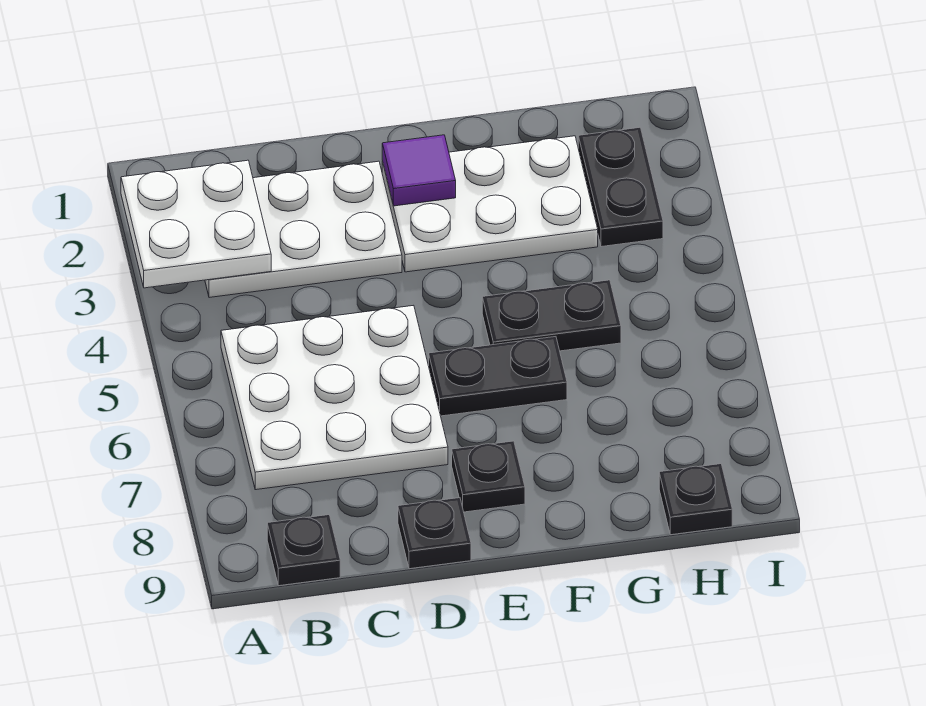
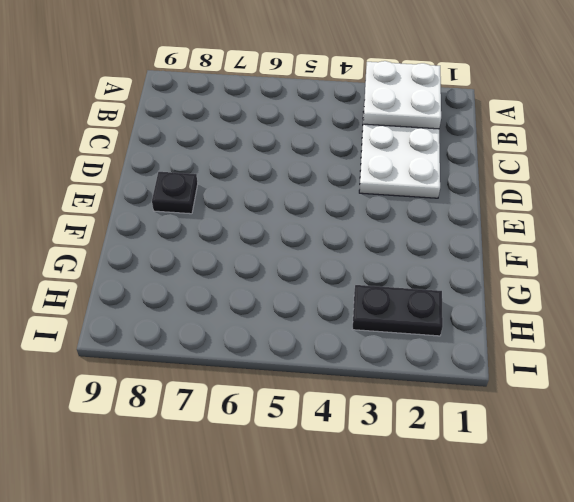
none -> white 3x3 plate [221,305,448,490]
none -> black 1x1 plate [267,515,340,586]
none -> black 1x1 plate [398,498,471,569]

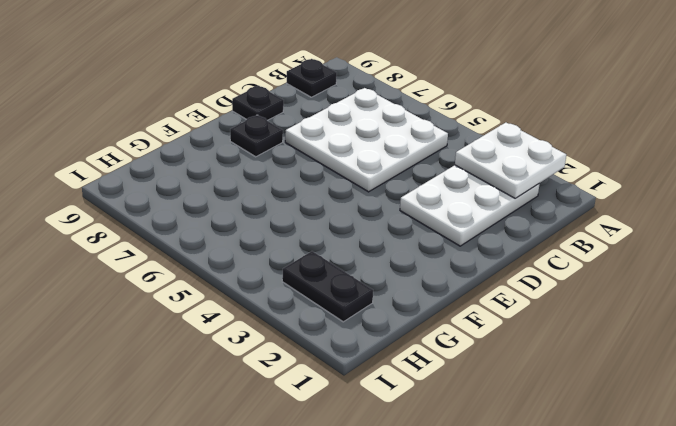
none -> white 2x3 plate [382,136,598,272]
none -> black 1x2 plate [429,337,567,416]
none -> black 1x2 plate [482,280,621,351]

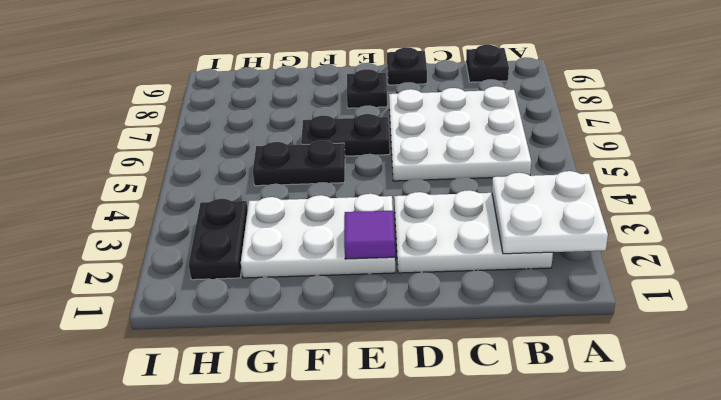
none -> black 1x1 plate [659,464,732,535]

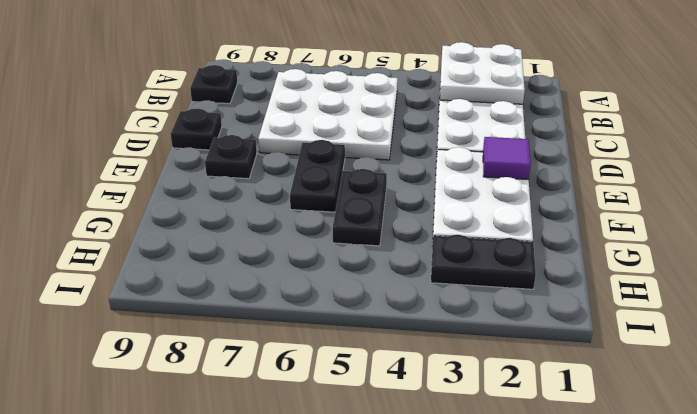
none -> black 1x1 plate [659,464,732,535]

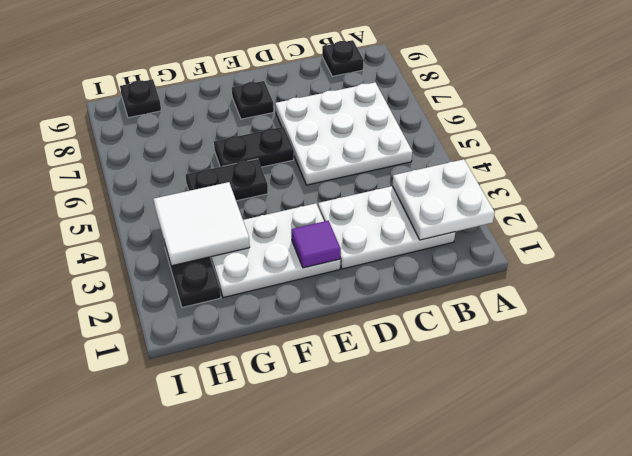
white 2x2 tile [154,182,250,266] -> none
none -> black 1x1 plate [398,498,471,569]

